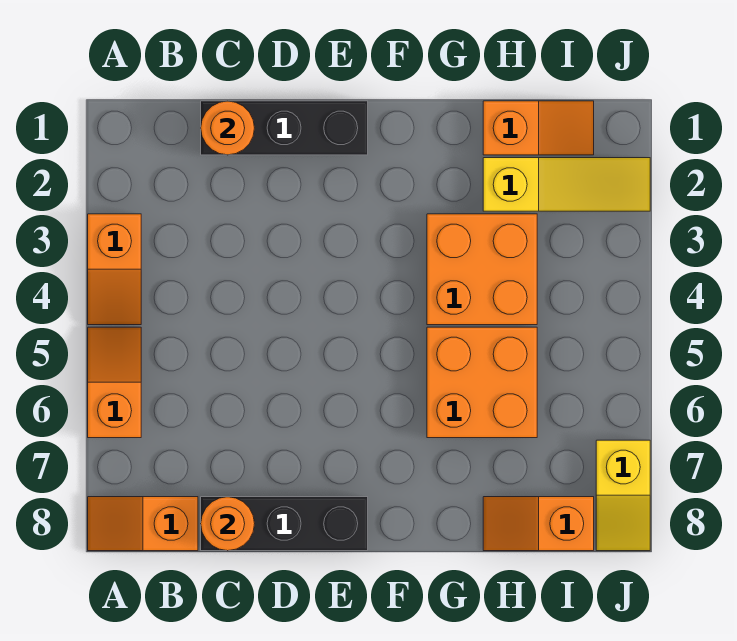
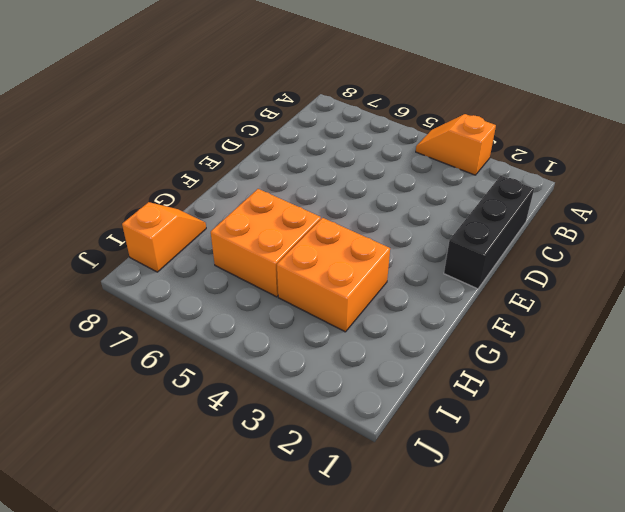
none -> orange 1x2 slope [88,327,141,438]
none -> orange 1x2 slope [88,497,198,551]
none -> black 1x3 brick [201,497,368,551]

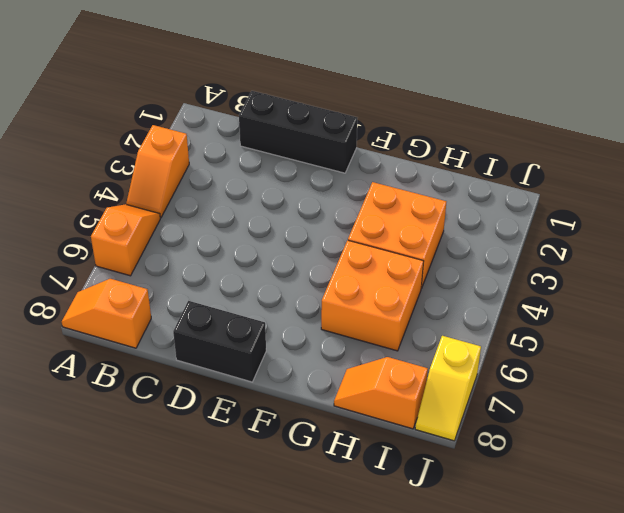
black 1x2 brick [173,301,266,382] -> black 1x3 brick [201,497,368,551]
none -> orange 1x2 slope [483,101,594,155]
none -> yellow 1x3 slope [483,158,650,211]
none -> orange 1x1 round brick [201,101,254,155]

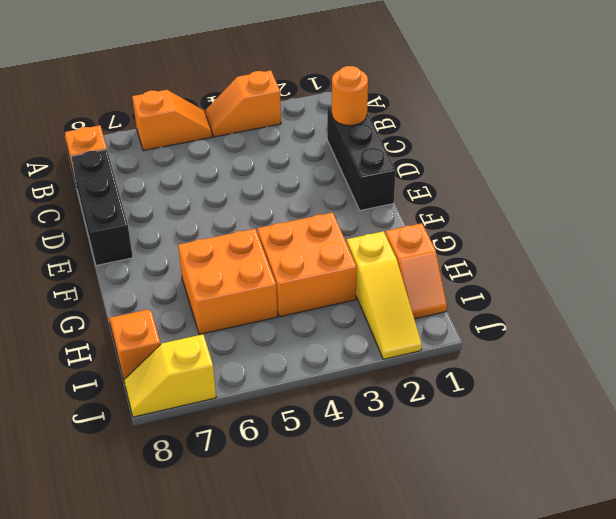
none -> orange 1x1 round brick [201,497,255,551]

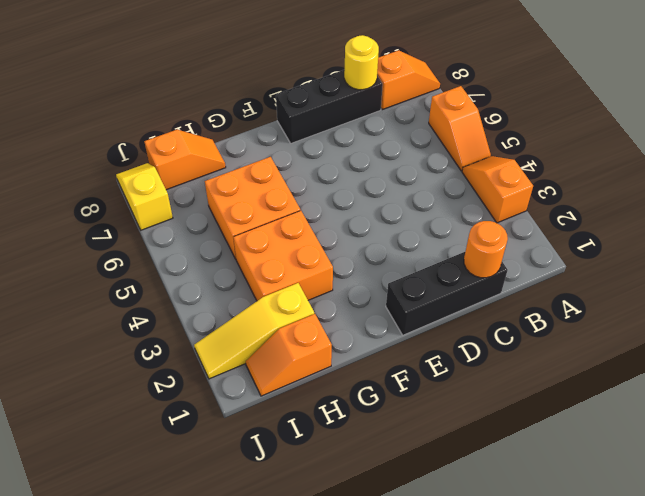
yellow 1x1 round brick [344,35,379,90] -> orange 1x1 round brick [201,497,255,551]

